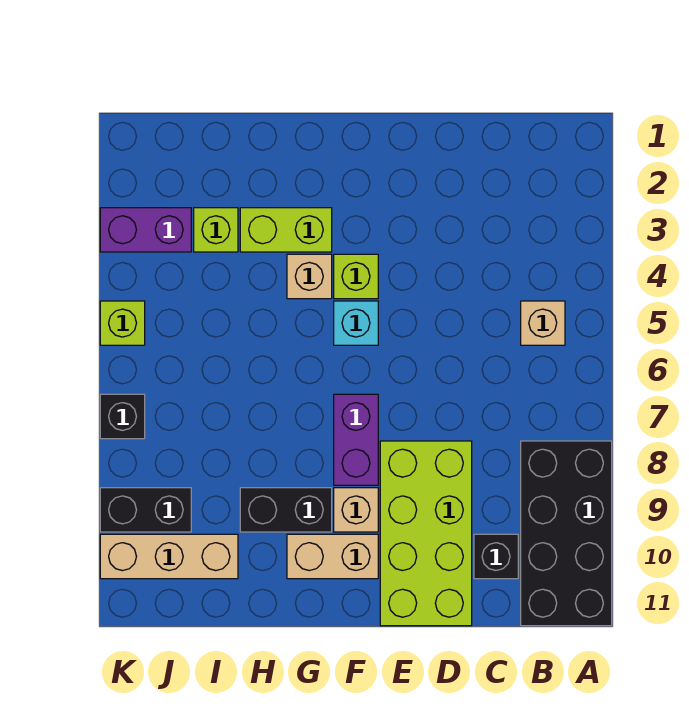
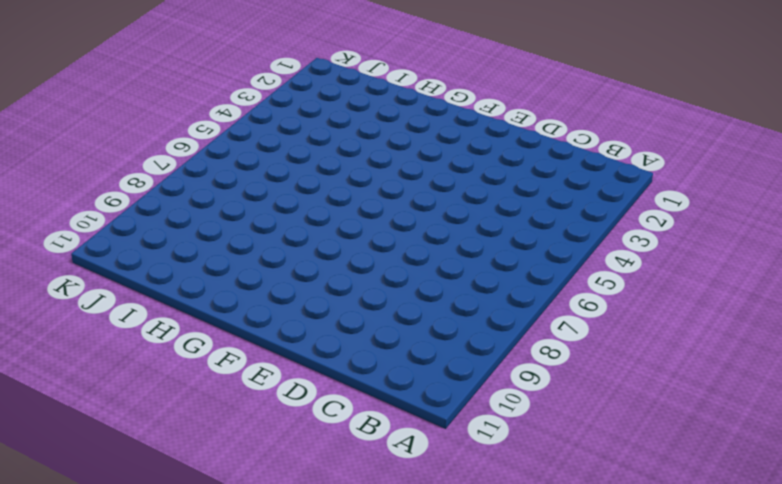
none -> black 2x4 brick [521,441,612,626]
none -> tan 1x1 brick [521,301,565,345]
none -> black 1x1 brick [474,534,518,579]

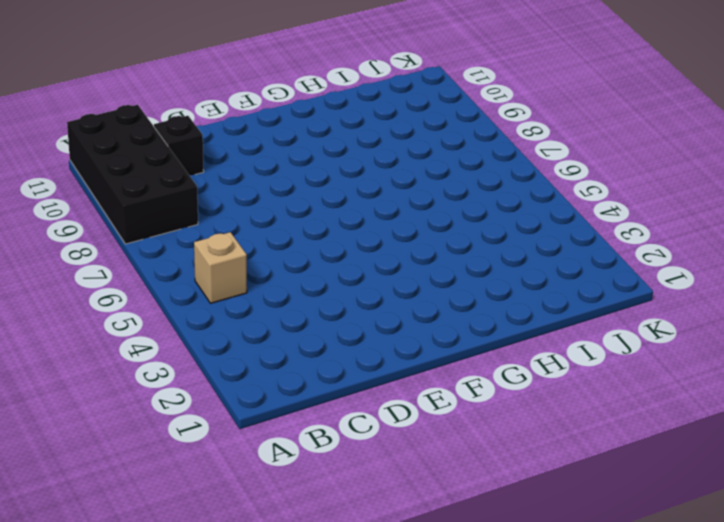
none -> lime 2x4 brick [380,441,472,626]
none -> lime 1x1 brick [334,254,378,299]
none -> cyan 1x1 brick [334,301,378,345]

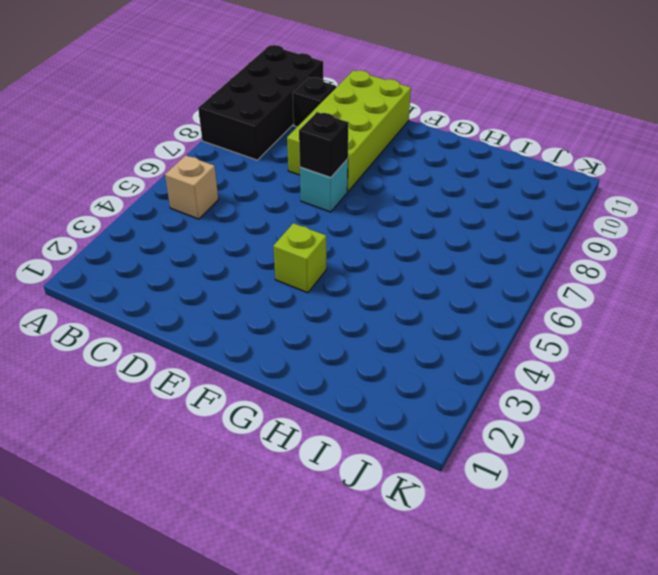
cyan 1x1 brick [300,159,348,212] -> cyan 1x1 brick moved to [334,301,378,345]
black 1x1 brick [299,112,349,178] -> black 1x1 brick moved to [100,394,145,439]
none -> purple 1x2 brick [334,394,378,485]
none -> tan 1x1 brick [334,488,378,532]
none -> tan 1x2 brick [287,534,378,579]

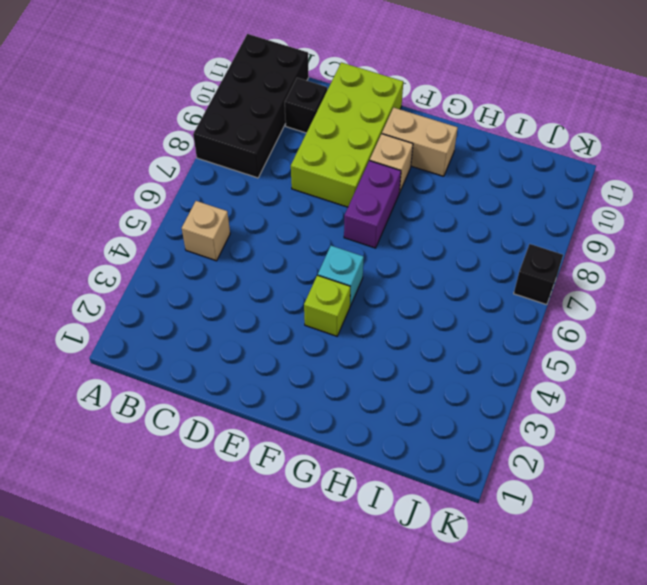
none -> lime 1x2 brick [240,208,332,252]
none -> tan 1x1 brick [287,254,332,299]
none -> black 1x2 brick [240,488,332,532]

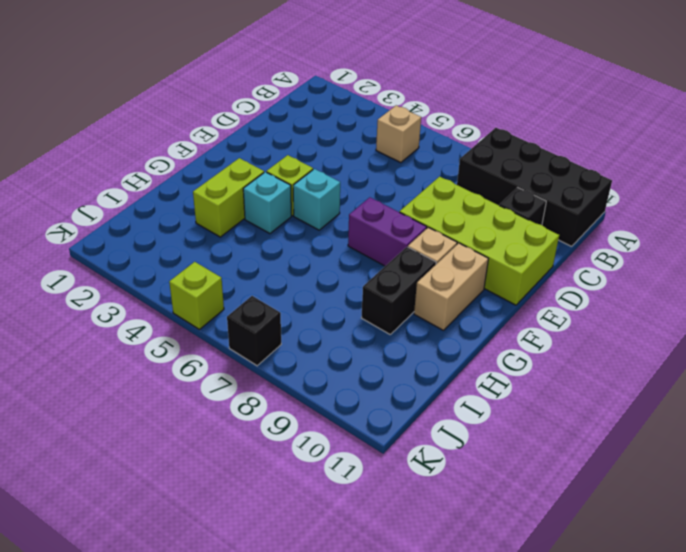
cyan 1x1 brick [243,172,291,234] -> tan 1x1 brick [287,254,332,299]
none -> lime 1x1 brick [194,208,238,252]
none -> tan 1x3 brick [100,534,238,579]
none -> purple 1x2 brick [100,208,191,252]

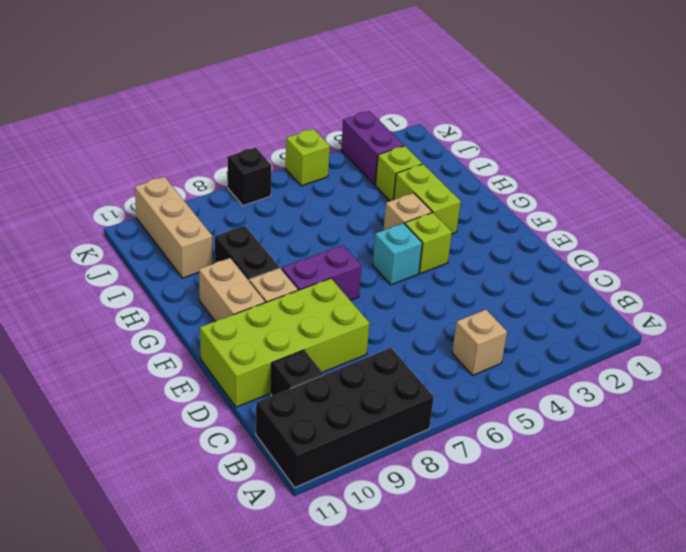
none -> black 1x2 brick [100,488,191,532]

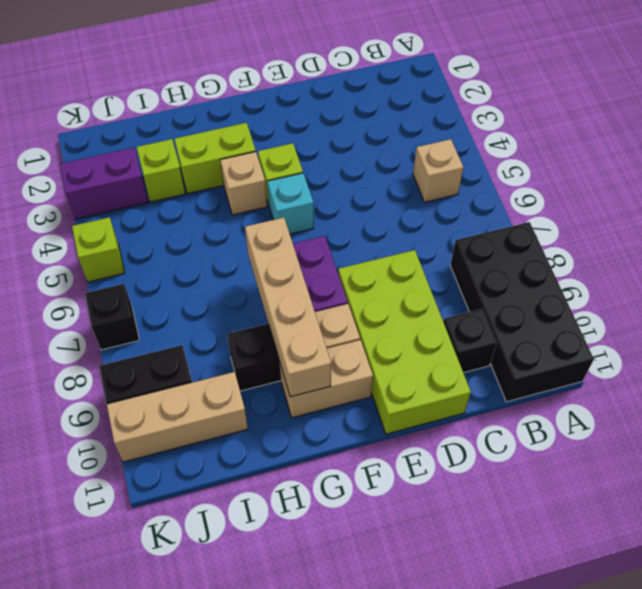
tan 1x4 brick [245,218,331,397] -> none

